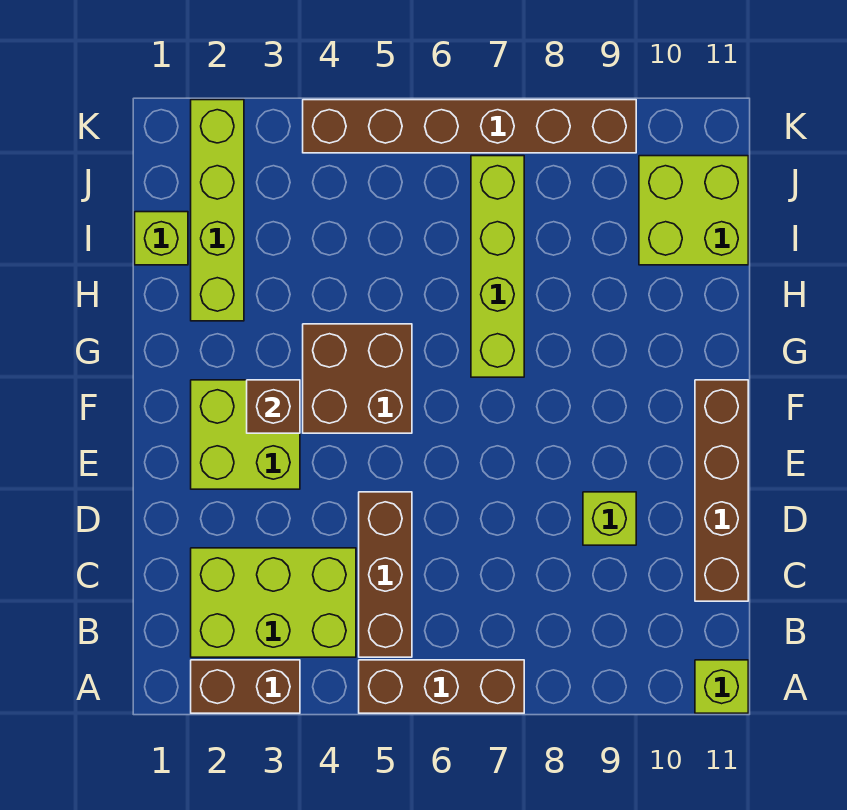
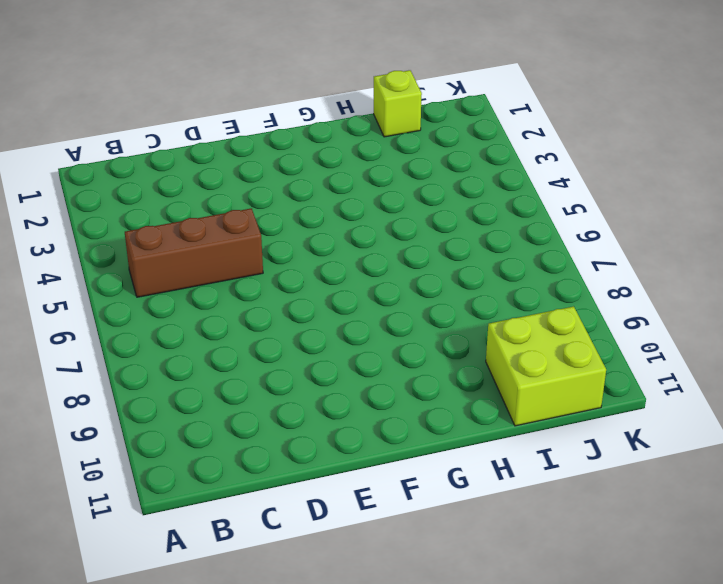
none -> brown 1x2 brick [191,660,300,713]
none -> brown 1x3 brick [359,660,524,713]
none -> lime 1x1 brick [695,660,748,713]

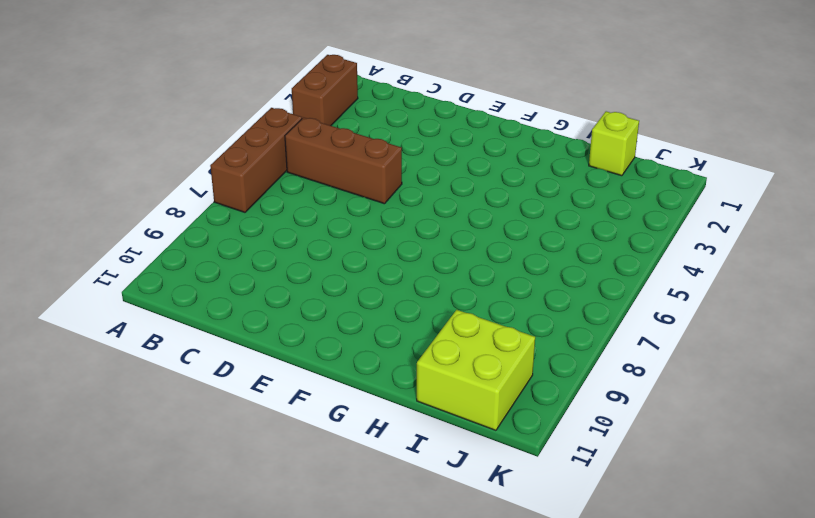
none -> lime 1x1 brick [695,660,748,713]
none -> lime 2x3 brick [191,548,356,657]
none -> brown 1x4 brick [695,380,748,601]

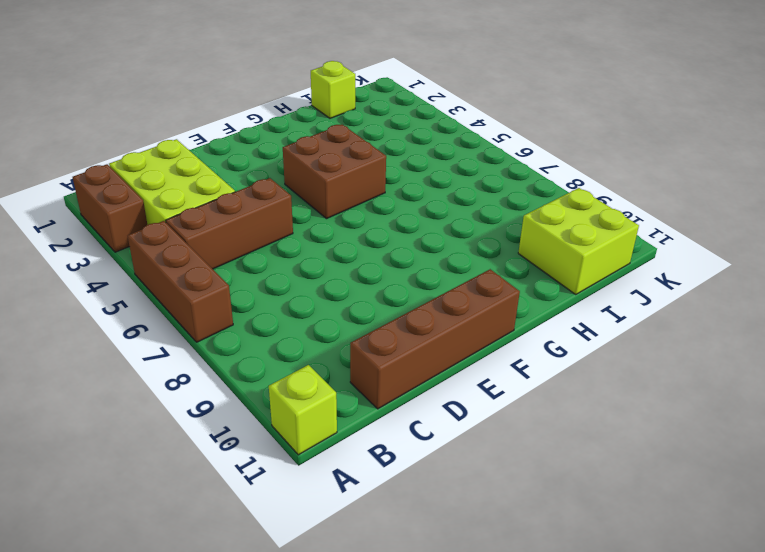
none -> lime 1x1 brick [583,492,636,545]
none -> lime 2x2 brick [191,380,300,489]
none -> lime 1x4 brick [471,156,524,377]

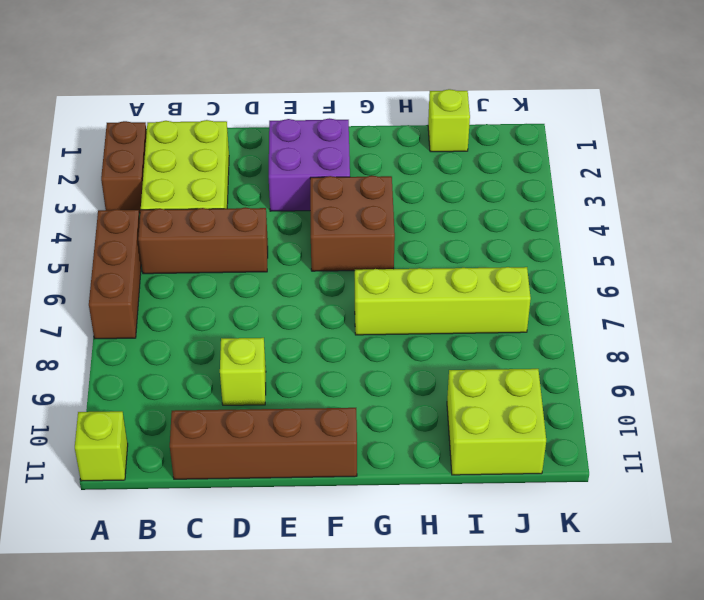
purple 2x2 brick [269,118,350,211] -> lime 2x2 brick [191,380,300,489]
none -> lime 1x4 brick [191,100,244,321]
none -> brown 1x6 brick [303,100,636,153]
none -> brown 1x1 brick [247,380,300,433]

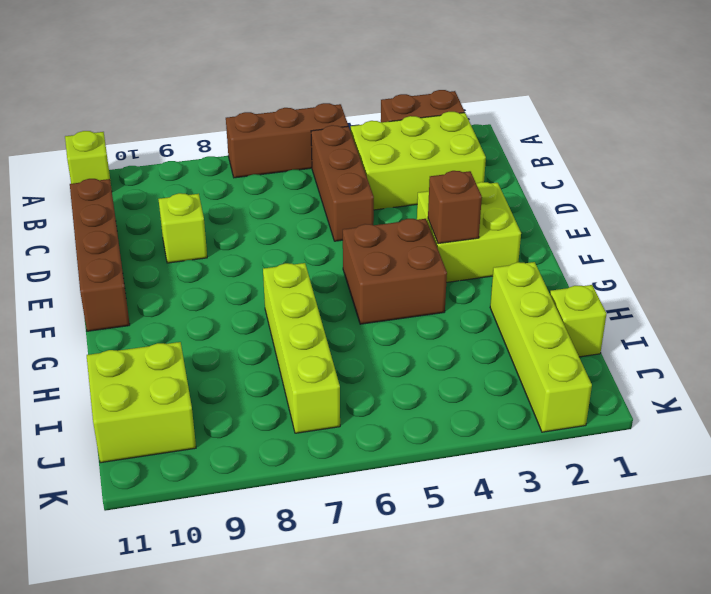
none -> brown 1x6 brick [303,100,636,153]

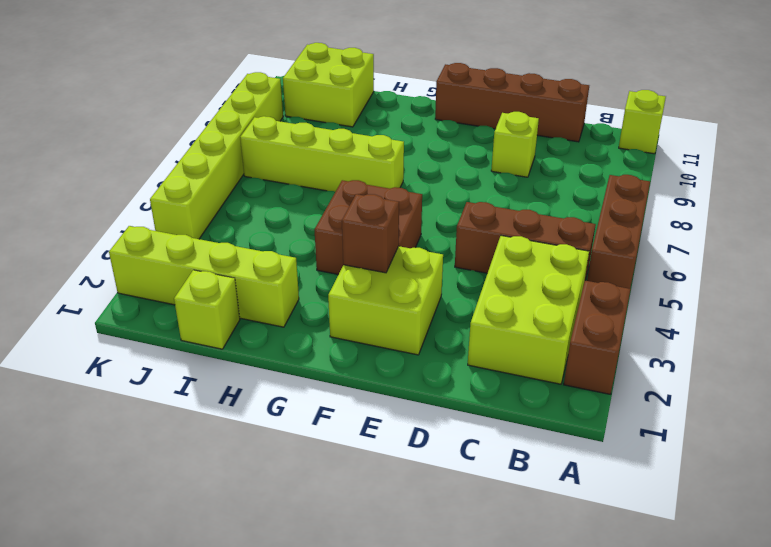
lime 1x6 brick [150,72,283,239] -> brown 1x6 brick [303,100,636,153]

